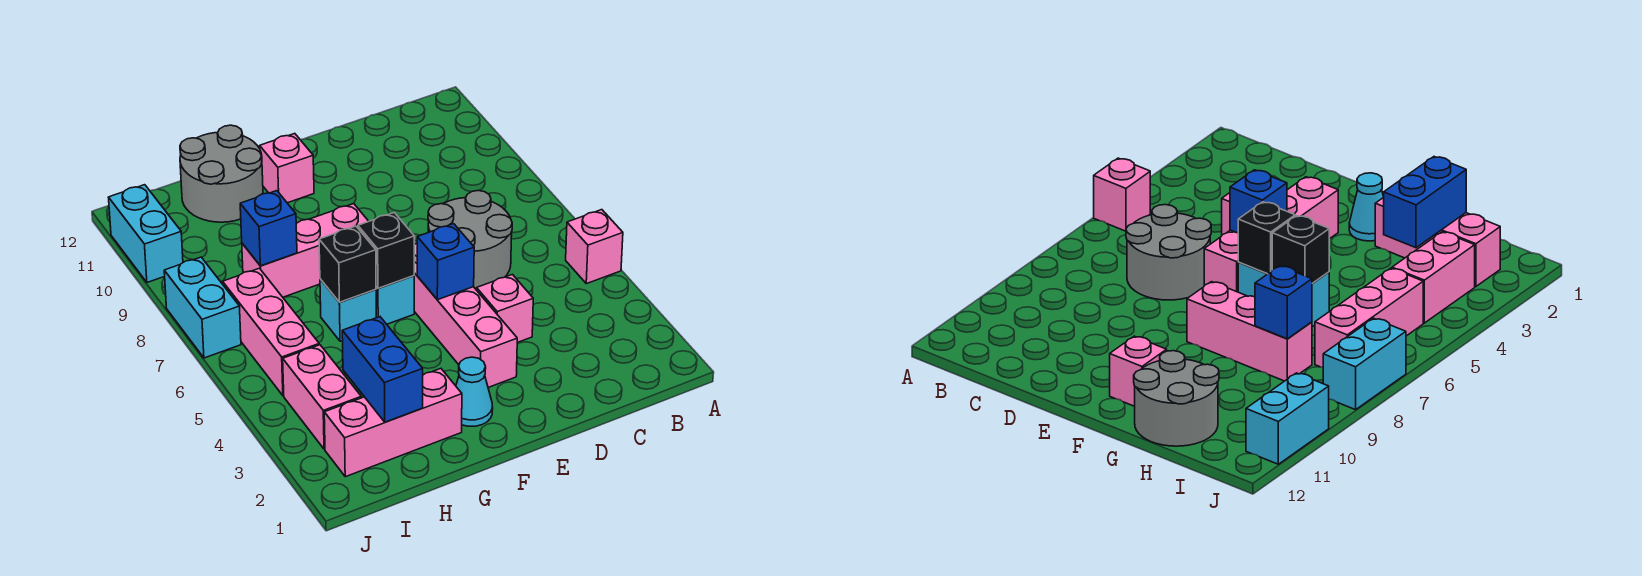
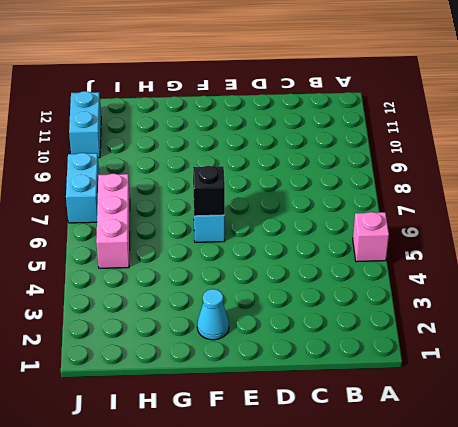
none -> grey 2x2 round brick [428,191,512,290]
none -> pink 1x1 brick [477,275,533,343]
none -> pink 1x4 brick [414,243,517,387]

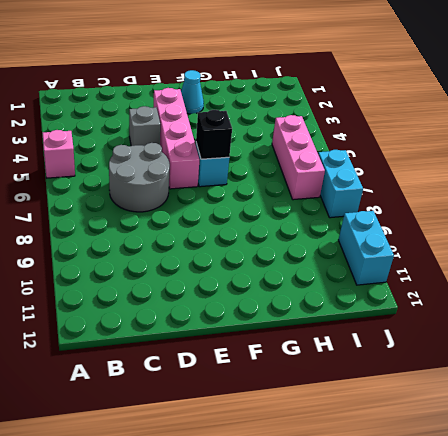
grey 1x1 brick [129,106,160,146] -> pink 1x1 brick [477,275,533,343]
none -> pink 1x3 brick [242,204,369,297]
none -> pink 1x1 brick [260,133,314,203]
none -> pink 1x3 brick [324,369,462,477]

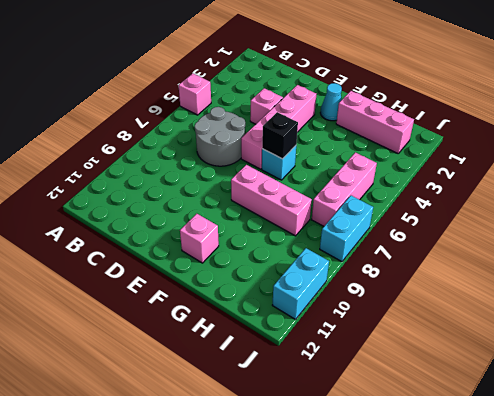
none -> cyan 1x1 brick [320,279,376,341]
none -> grey 2x2 round brick [180,125,263,222]
none -> pink 1x2 brick [283,345,361,449]

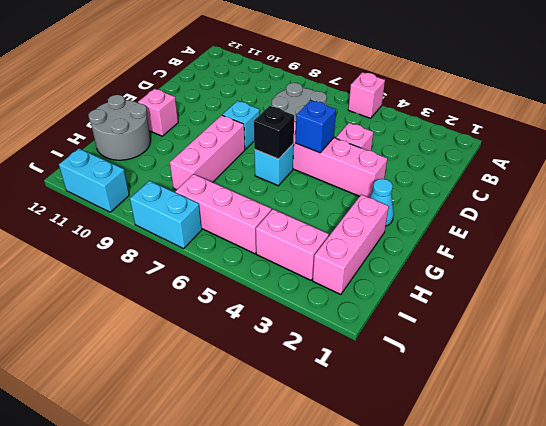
cyan 1x1 brick [223,101,260,149] -> cyan 1x1 brick moved to [320,279,376,341]
none -> black 1x1 brick [319,226,376,302]
none -> blue 1x2 brick [342,317,423,422]
none -> blue 1x1 brick [240,191,297,266]

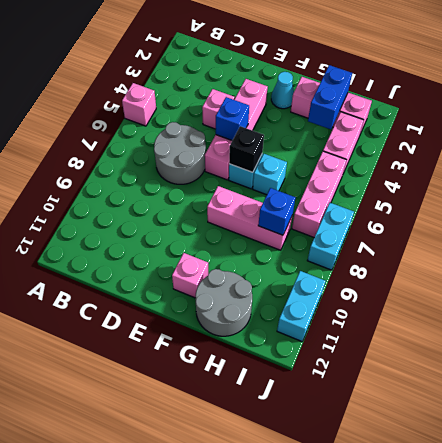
none -> black 1x1 brick [319,226,376,302]

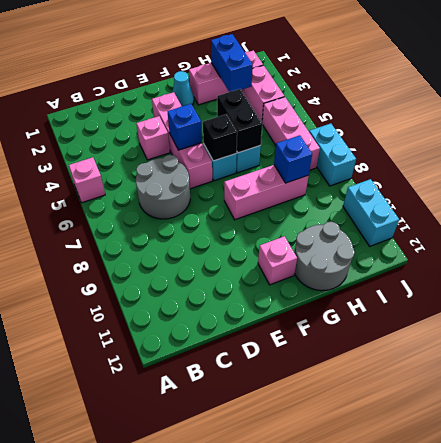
black 1x2 brick [217,89,262,153] -> black 1x1 brick [319,226,376,302]

